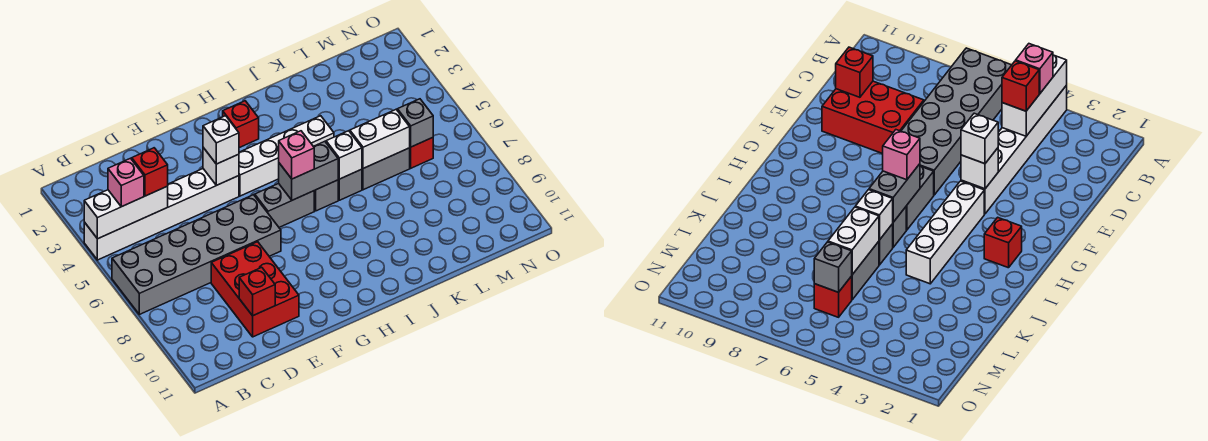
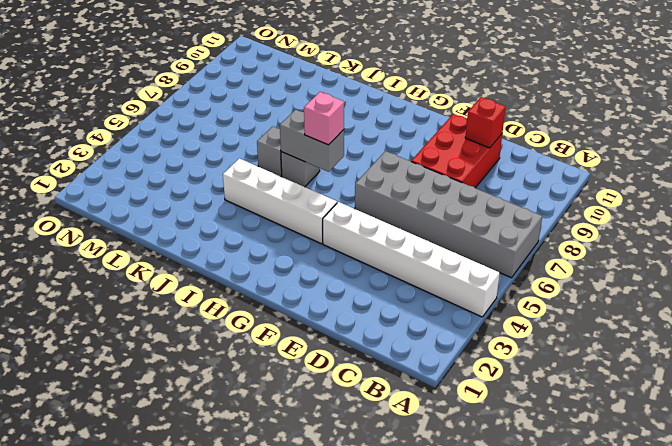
none -> grey 1x2 brick [255,183,314,227]
none -> red 1x1 brick [223,101,259,148]
none -> grey 1x2 brick [362,148,410,190]

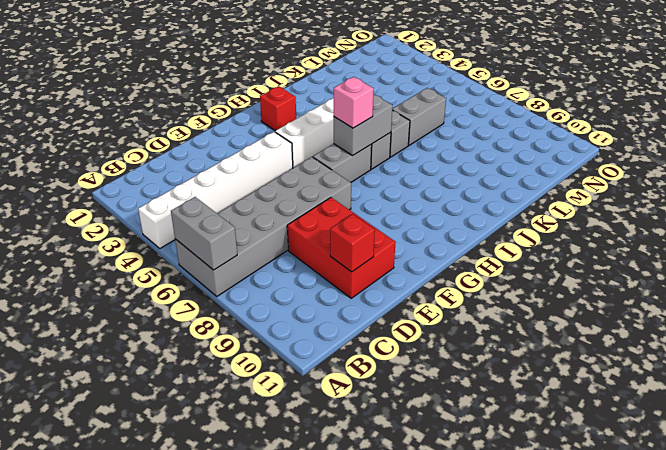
grey 1x2 brick [171,197,237,270] -> none
none -> red 1x1 brick [410,138,433,168]
none -> white 1x3 brick [84,186,168,239]
none -> white 1x1 brick [203,148,239,185]

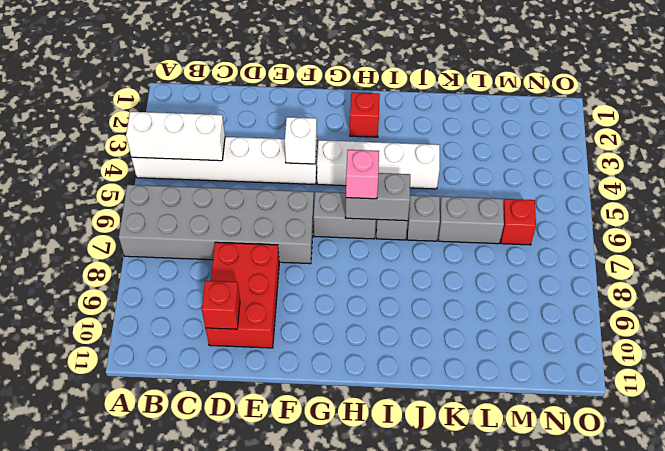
none -> white 1x1 brick [326,131,362,179]
none -> white 1x2 brick [350,110,410,168]
none -> grey 1x1 brick [397,99,433,147]

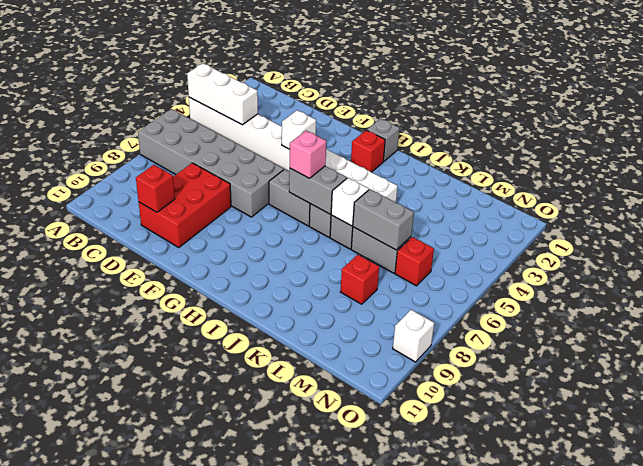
grey 1x1 brick [367,119,399,161] -> grey 1x1 brick moved to [397,99,433,147]
grey 1x2 brick [353,189,414,250] -> white 1x2 brick [350,110,410,168]
red 1x1 brick [341,255,379,304] -> red 1x1 brick moved to [132,148,168,196]
white 1x1 brick [393,310,434,362] -> white 1x1 brick moved to [203,116,239,164]
none -> pink 1x1 brick [108,158,144,207]

